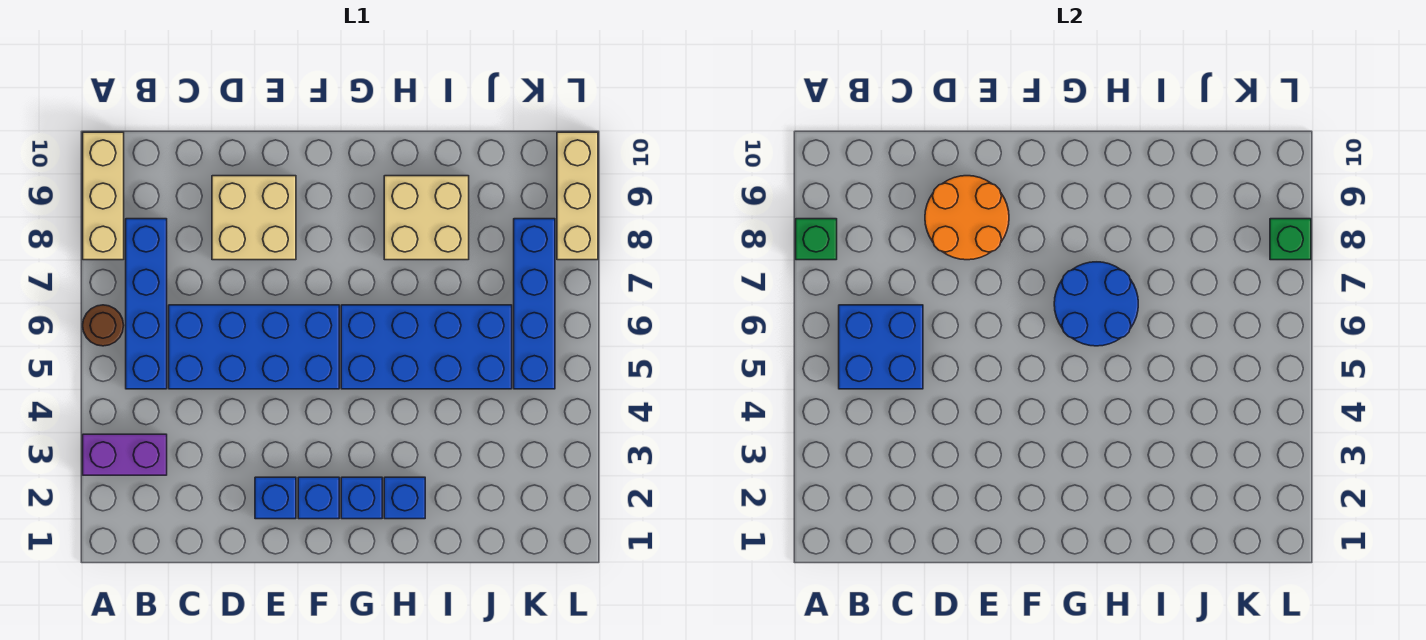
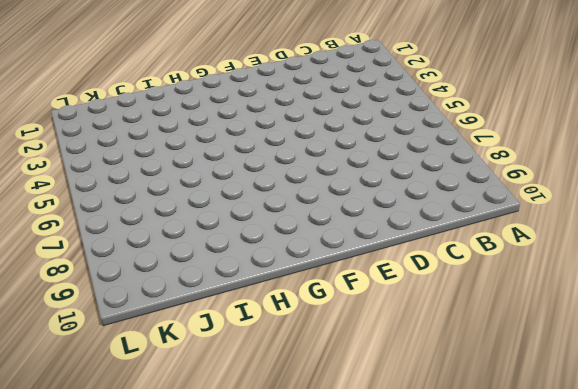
none -> purple 1x2 brick [83,434,167,475]
none -> brown 1x1 round brick [83,305,124,346]
none -> tan 1x3 brick [83,132,124,260]

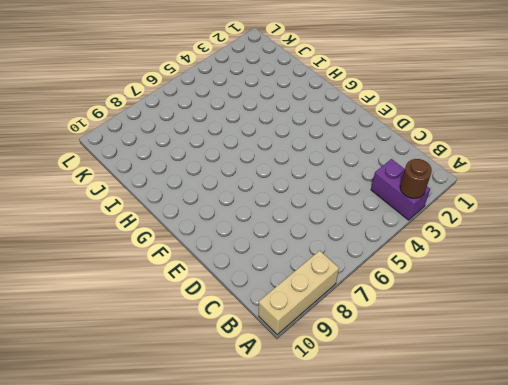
brown 1x1 round brick [400,159,432,198] -> brown 1x1 round brick moved to [83,305,124,346]
none -> blue 1x4 brick [126,219,167,389]
none -> blue 2x4 brick [169,305,339,389]
none -> tan 2x2 brick [212,176,296,260]

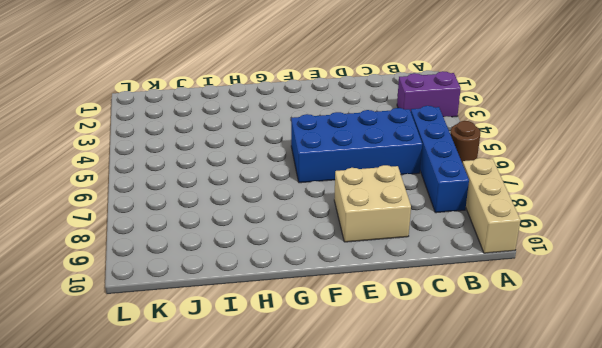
none -> blue 1x1 brick [255,477,296,519]
none -> blue 1x1 brick [298,477,339,519]
none -> blue 1x1 brick [341,477,382,519]

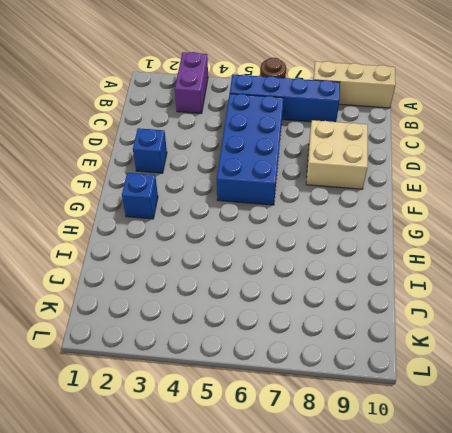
none -> blue 1x1 brick [298,477,339,519]
none -> blue 2x4 brick [341,305,512,389]
none -> blue 1x1 brick [384,477,425,519]

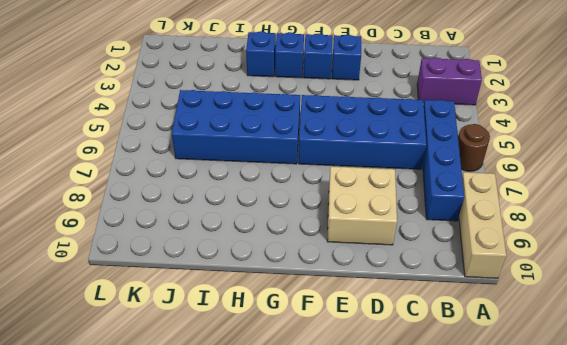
none -> tan 2x2 brick [384,176,469,260]
none -> blue 1x4 brick [514,219,555,389]
none -> tan 1x3 brick [557,132,598,260]

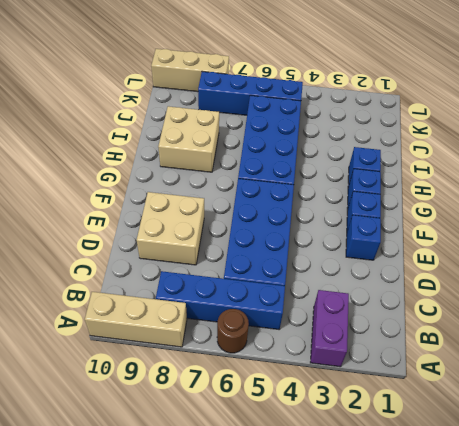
none -> green 1x1 brick [796,219,837,260]
none -> blue 2x2 brick [839,305,923,389]
none -> orange 2x2 round brick [925,176,1009,260]

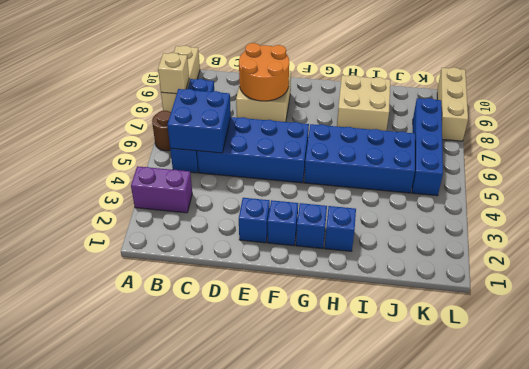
tan 1x1 brick [158,53,189,94] -> green 1x1 brick [796,219,837,260]
none -> blue 2x2 round brick [1054,262,1138,346]
none -> green 1x1 brick [1270,219,1311,260]

